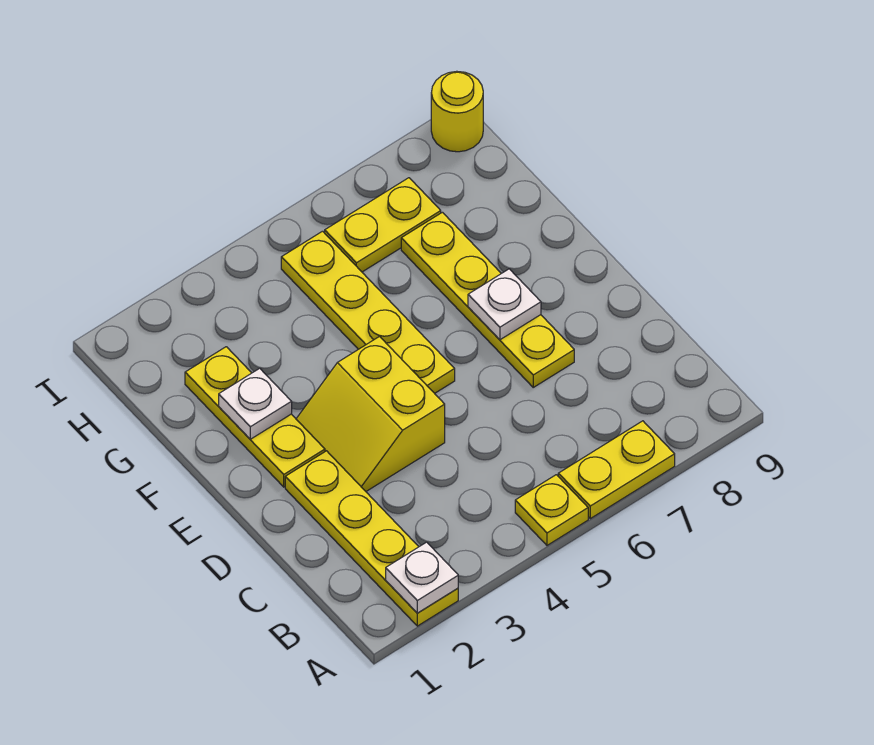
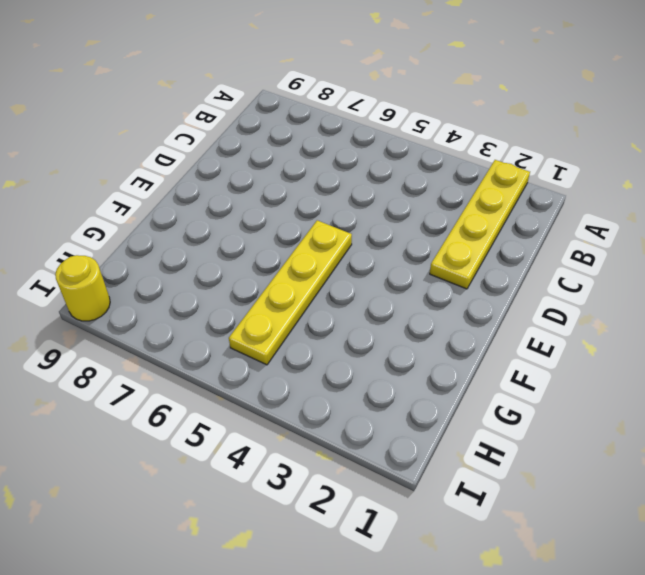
none -> yellow 1x1 plate [515,475,588,545]
none -> yellow 1x2 plate [558,421,675,519]
none -> yellow 2x2 slope [296,337,445,491]

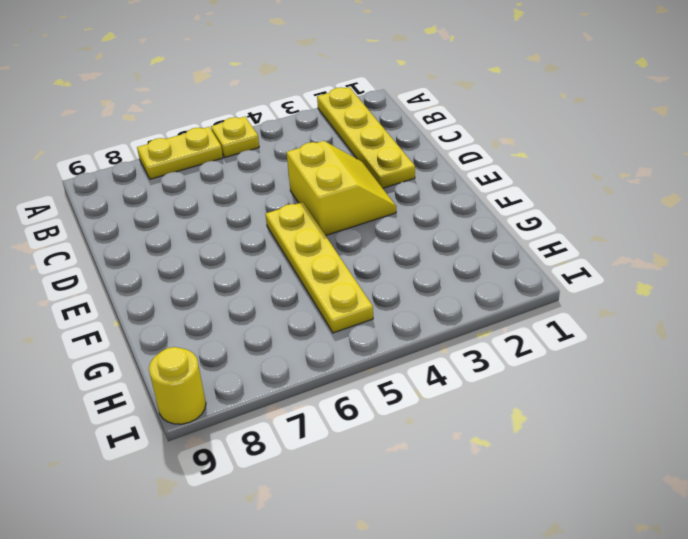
none -> yellow 1x4 plate [401,212,574,387]
none -> yellow 1x3 plate [185,347,325,487]
none -> yellow 1x2 plate [325,178,441,272]

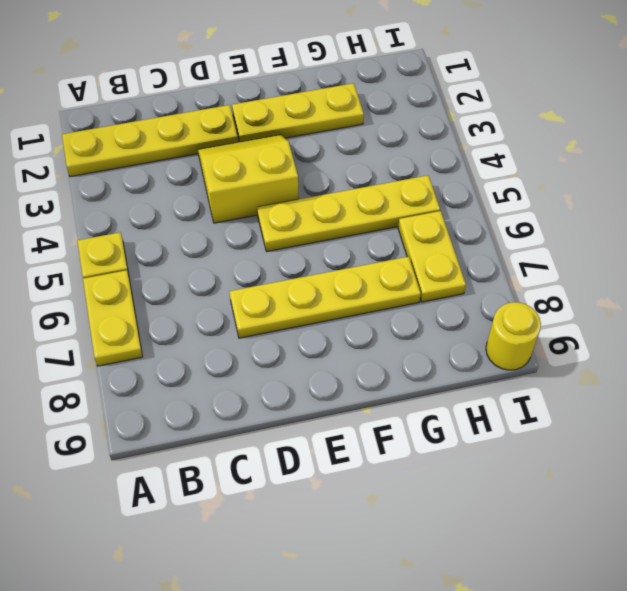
none -> white 1x1 plate [386,542,458,613]
none -> white 1x1 plate [468,269,541,340]
none -> white 1x1 plate [219,368,292,439]

